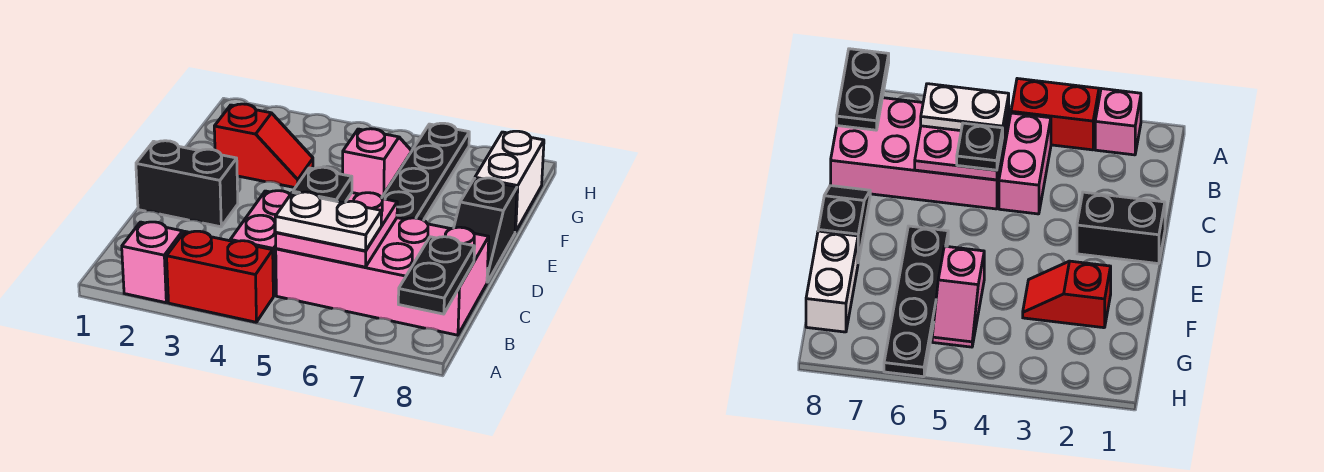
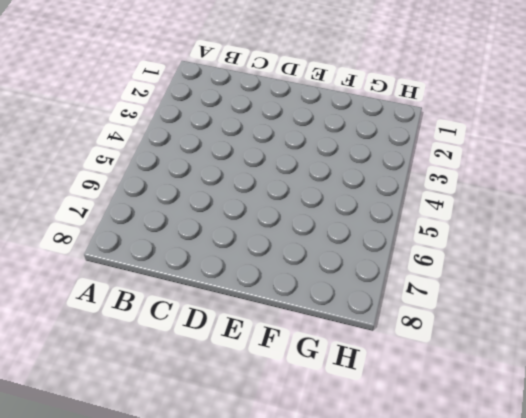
none -> pink 1x1 brick [122,222,183,303]
none -> red 1x2 brick [167,231,273,322]
none -> pink 1x2 brick [230,191,290,296]

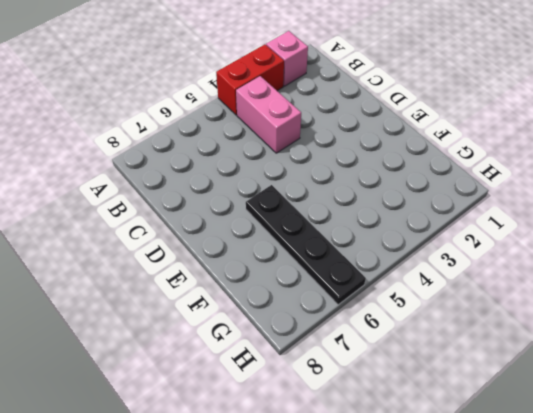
none -> pink 2x4 brick [276,218,489,335]
none -> black 1x2 brick [136,141,238,227]
none -> black 1x2 slope [454,178,517,282]

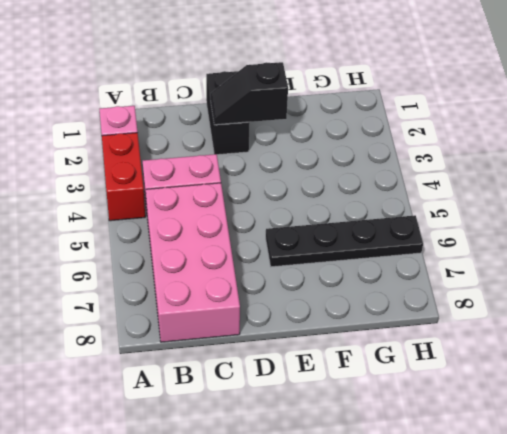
black 1x2 slope [210,62,288,125] -> black 1x2 slope moved to [454,178,517,282]
none -> red 1x2 slope [214,104,313,188]
none -> pink 1x2 slope [343,129,412,198]
none -> white 1x2 brick [475,131,544,232]

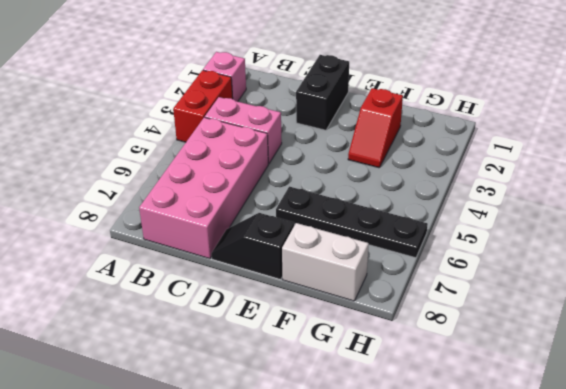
none -> pink 1x2 slope [343,129,412,198]
none -> black 1x2 plate [398,236,475,314]
none -> pink 2x2 plate [276,193,397,267]

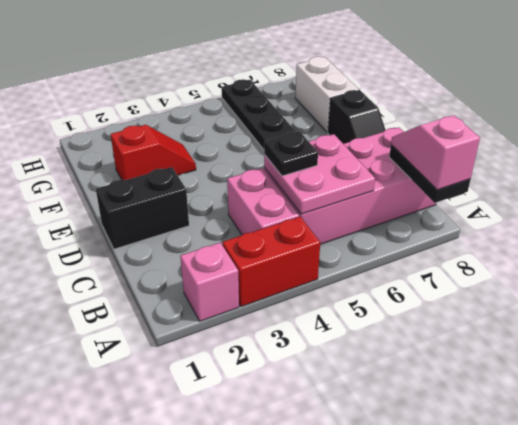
pink 1x2 slope [391,115,480,190] -> pink 1x2 slope moved to [343,129,412,198]
none -> white 1x2 plate [275,192,382,251]

